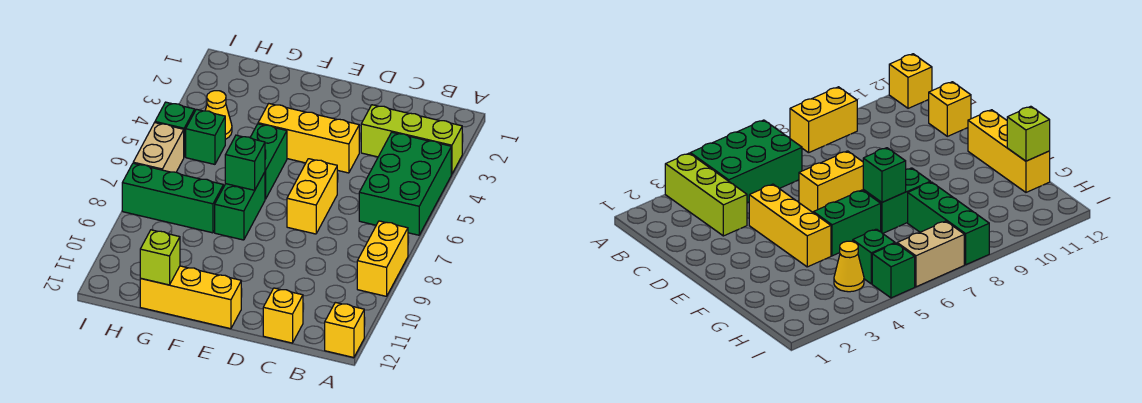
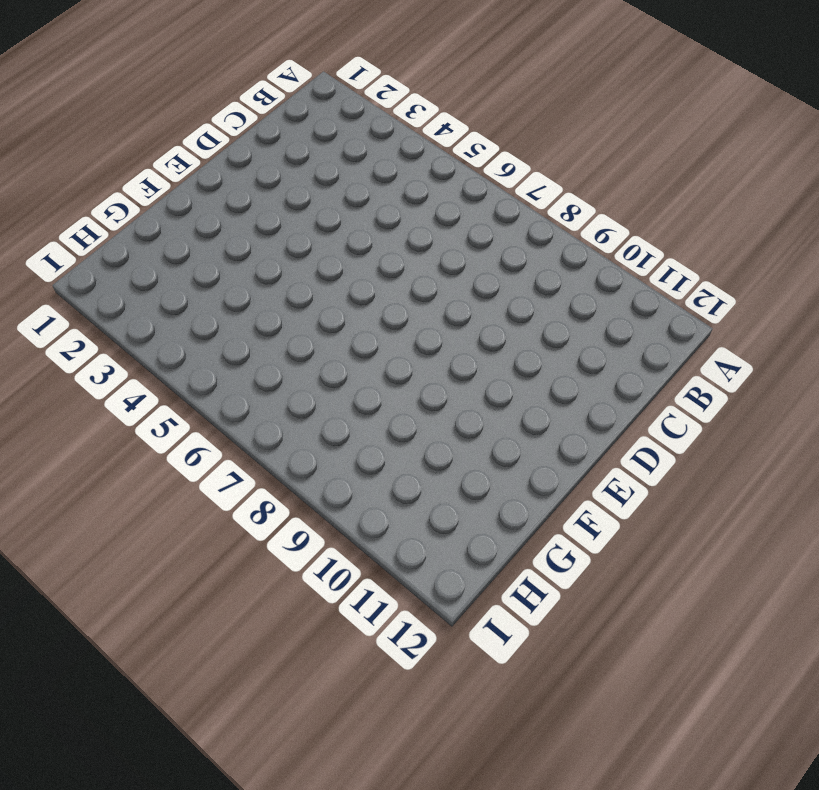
none -> lime 1x3 brick [361,105,462,174]
none -> green 2x3 brick [359,132,451,235]
none -> yellow 1x2 brick [357,221,408,296]

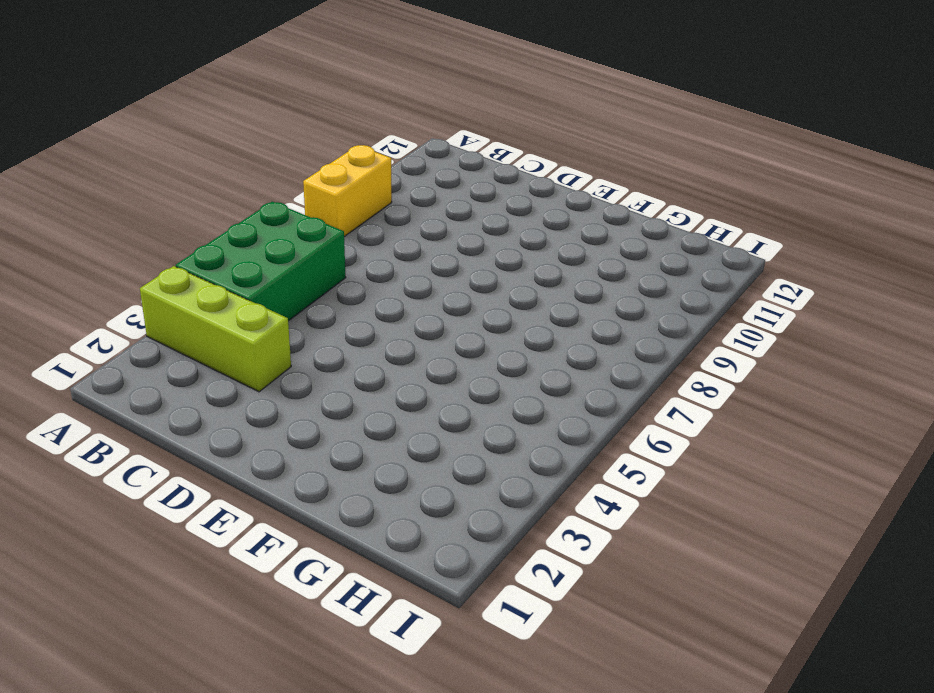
none -> yellow 1x1 brick [325,302,364,358]
none -> yellow 1x1 brick [263,288,303,343]
none -> yellow 1x3 brick [258,103,359,173]

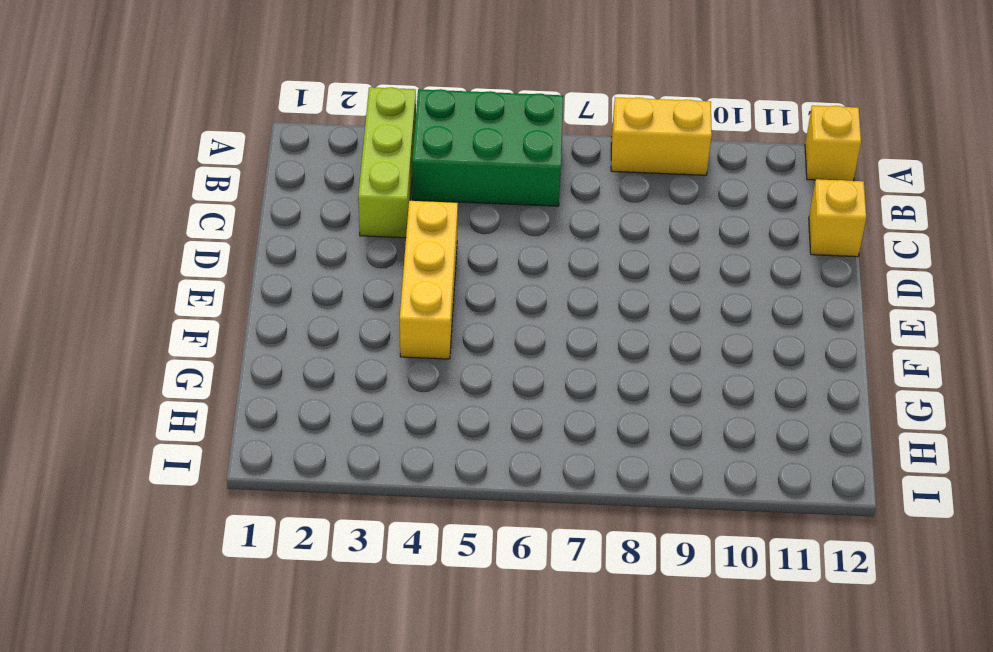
none -> yellow 1x2 brick [287,159,337,234]
none -> yellow 1x3 brick [140,266,241,329]
none -> green 1x2 brick [250,124,287,199]

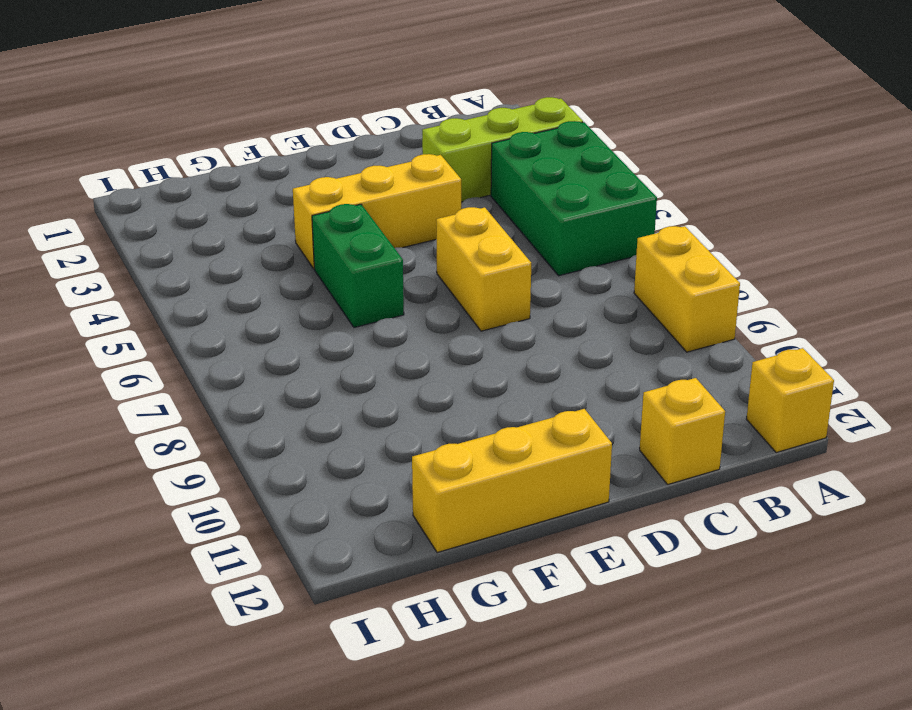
none -> green 1x2 brick [215,172,265,240]
none -> green 1x3 brick [122,163,223,233]
none -> yellow 1x1 cone [205,91,232,139]

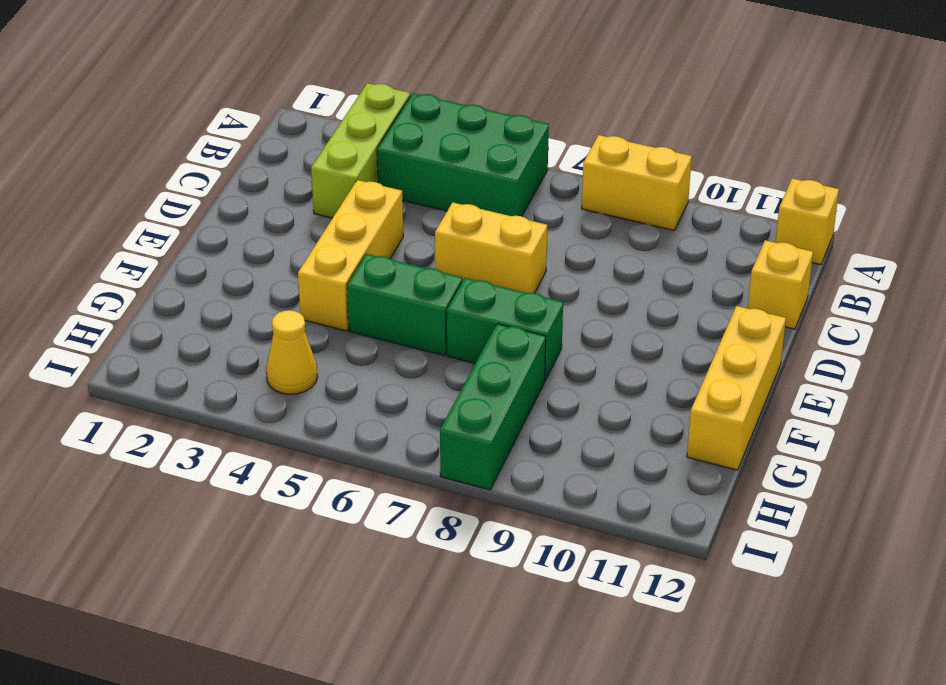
none -> green 1x1 brick [186,109,225,164]
none -> green 1x1 brick [155,102,195,157]
none -> tan 1x2 brick [133,123,184,172]

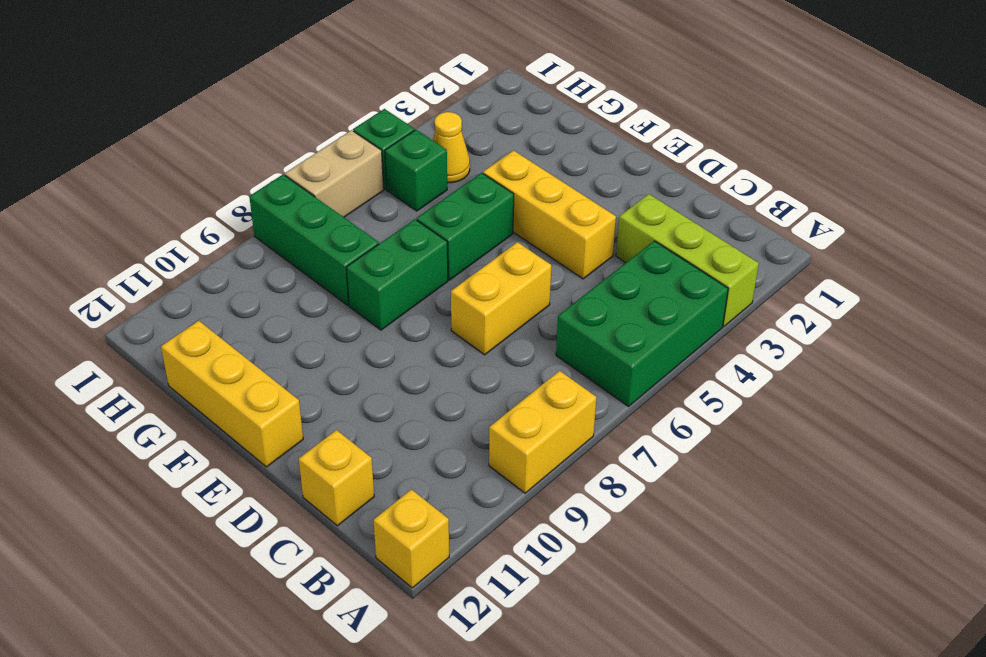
none -> green 1x1 brick [225,135,265,190]
none -> lime 1x1 brick [140,230,180,285]

